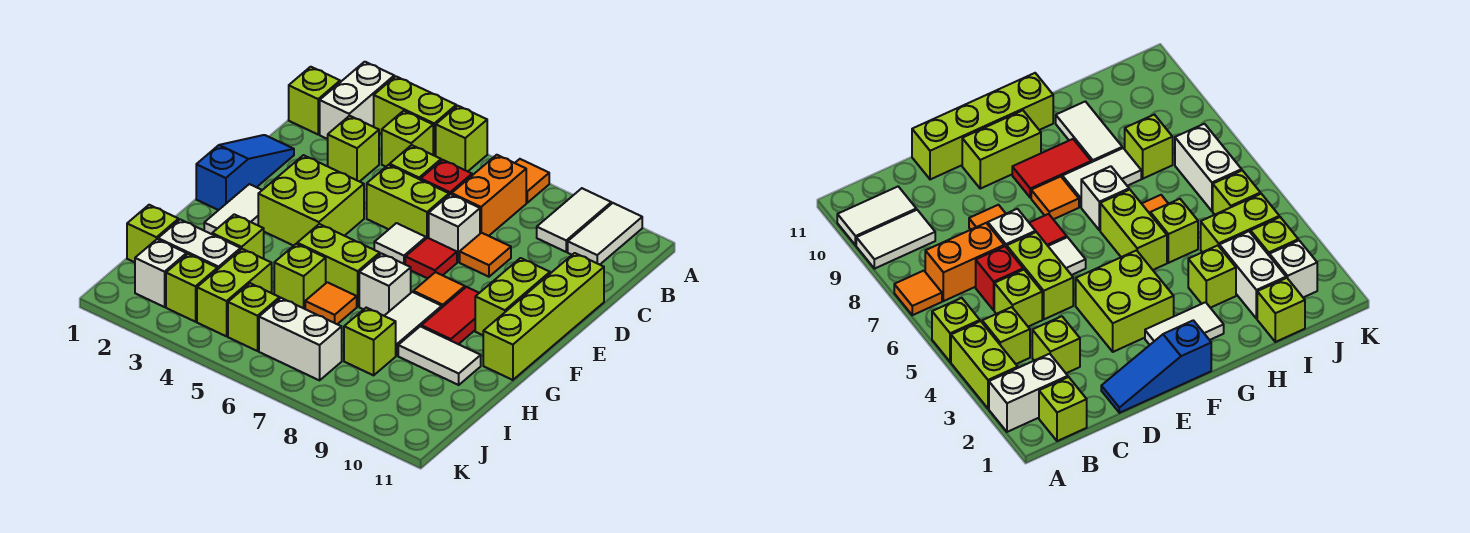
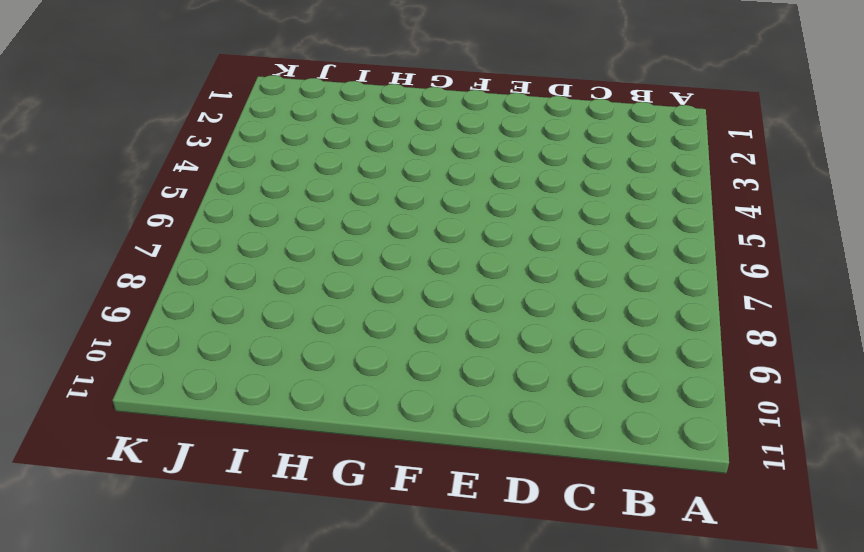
none -> white 1x2 brick [320,62,394,139]
none -> lime 1x2 brick [374,76,456,156]
none -> lime 1x1 brick [436,106,487,171]
none -> orange 1x1 tile [515,159,549,203]

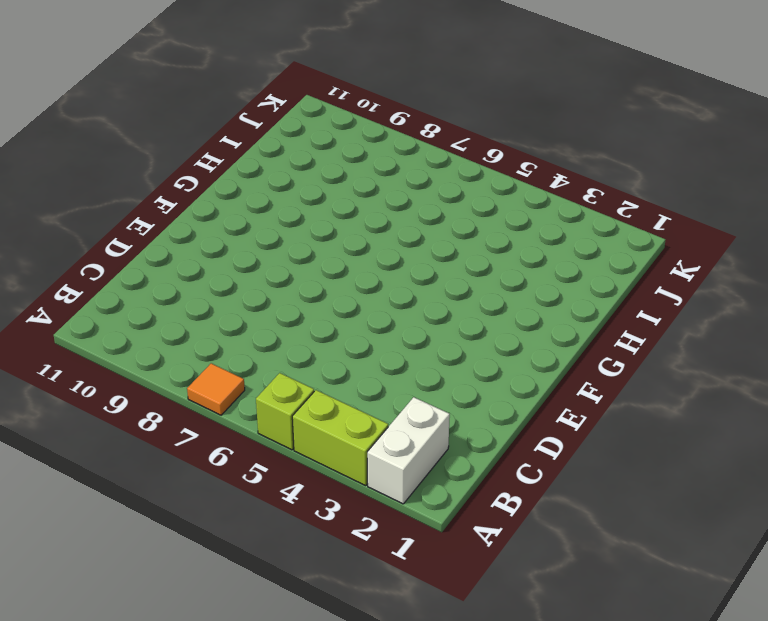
none -> white 1x2 tile [537,188,611,252]
none -> white 1x2 tile [568,203,642,265]
none -> lime 1x1 brick [289,67,340,134]
none -> lime 1x1 brick [382,111,433,167]

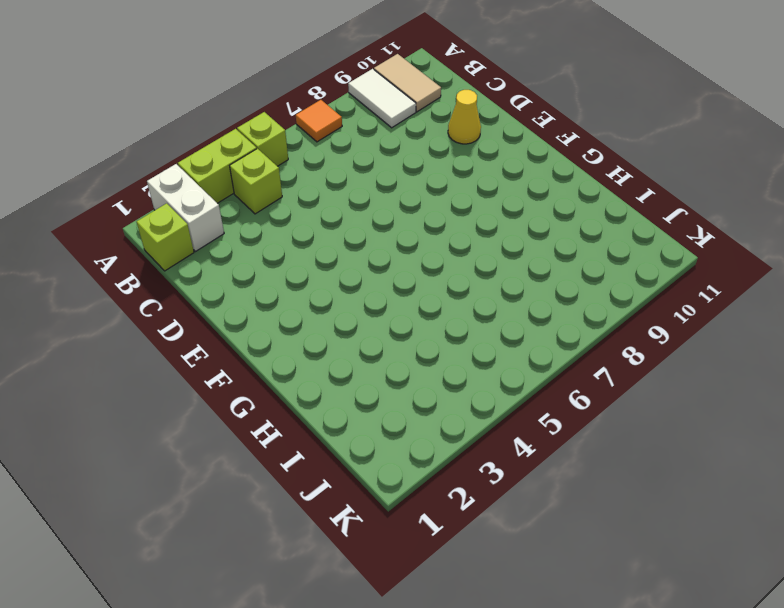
tan 1x2 tile [374,54,441,112] -> white 1x2 tile [568,203,642,265]
yellow 1x1 cone [448,90,481,144] -> none
none -> orange 1x2 brick [452,155,526,236]
none -> lime 1x1 brick [328,116,379,182]
none -> lime 1x1 brick [390,145,441,180]
none -> red 1x1 brick [421,160,472,195]

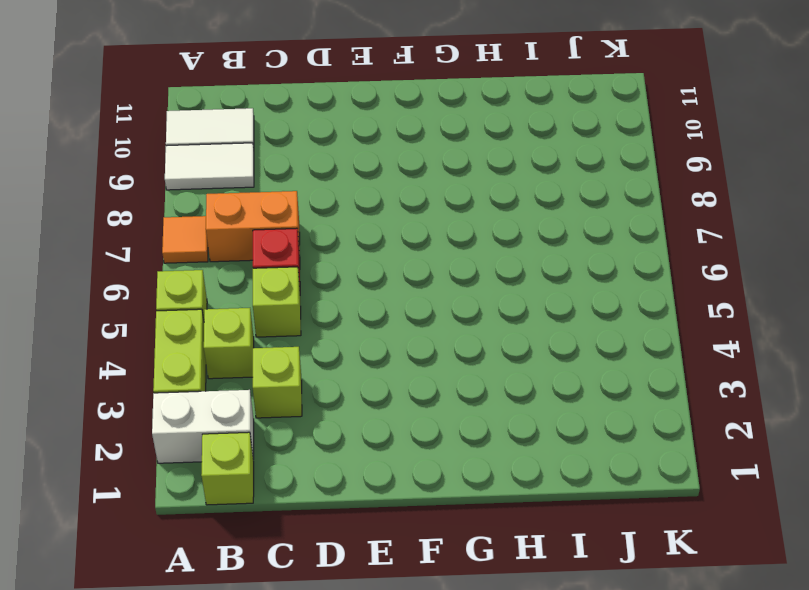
none -> blue 1x3 slope [196,135,294,210]
none -> lime 1x2 brick [367,165,449,238]
none -> white 1x1 brick [429,194,480,262]
none -> orange 1x1 tile [460,233,511,277]

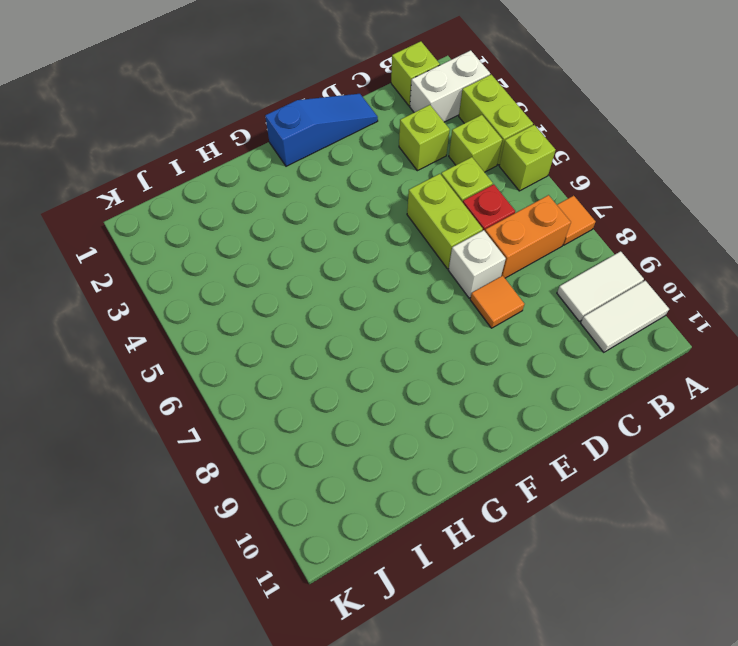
none -> lime 1x4 brick [483,253,604,380]
none -> lime 2x2 brick [258,155,364,246]
none -> white 1x1 tile [374,223,426,264]
none -> red 1x1 tile [405,238,457,279]

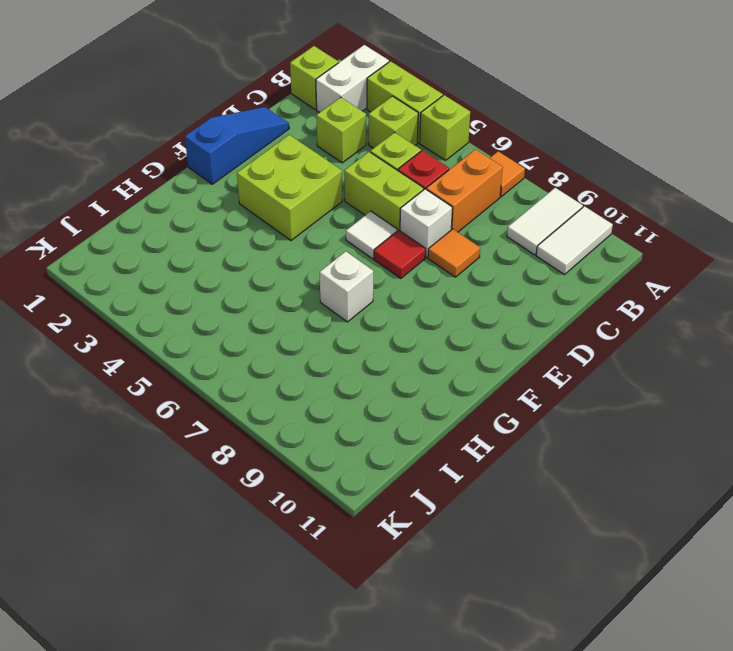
none -> lime 1x4 brick [483,253,604,380]
none -> lime 1x2 brick [475,258,550,335]
none -> white 1x2 tile [204,184,262,234]
none -> orange 1x1 tile [413,272,465,307]

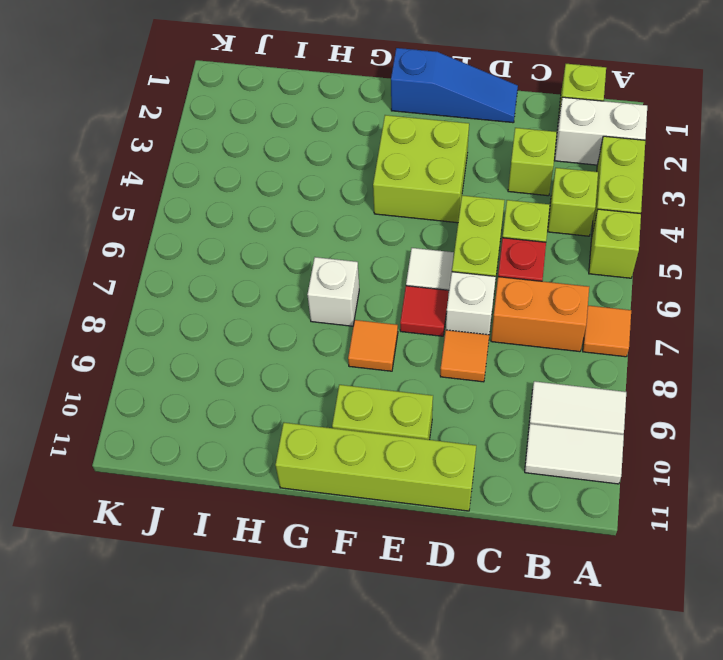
none -> white 1x2 tile [204,184,262,234]
none -> red 1x2 tile [421,287,479,344]
none -> lime 1x2 brick [297,224,380,306]
none -> white 1x2 tile [385,292,442,356]

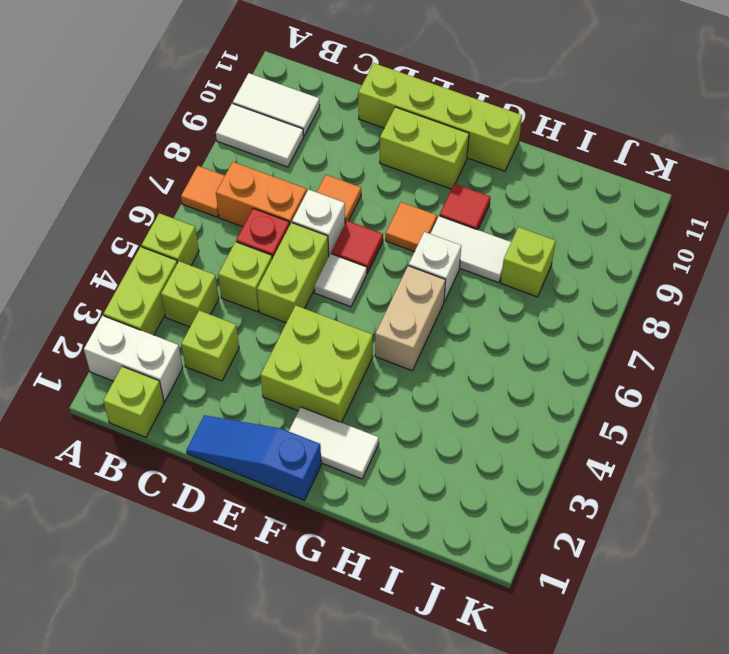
tan 1x2 brick [375,266,446,371] -> lime 1x2 brick [297,224,380,306]
red 1x1 tile [440,184,490,230] -> red 1x2 tile [421,287,479,344]
none -> lime 1x1 brick [212,214,264,259]
none -> lime 1x1 brick [274,244,326,309]
none -> orange 1x1 tile [305,282,357,324]
none -> white 1x2 tile [398,326,481,385]

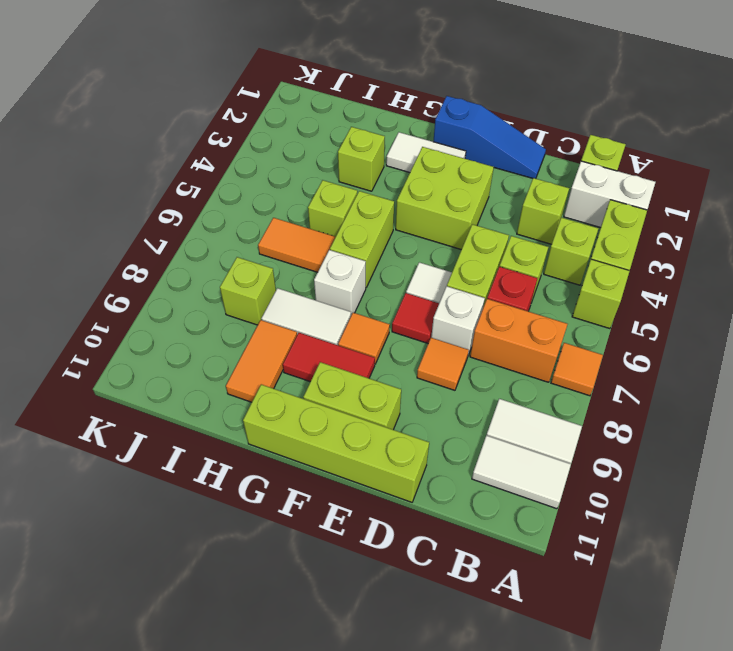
orange 1x2 tile [258,218,335,272] -> orange 1x1 tile [305,282,357,324]
orange 1x2 tile [226,320,297,402] -> white 1x2 tile [398,326,481,385]
none -> lime 1x1 brick [127,205,179,262]
none -> white 1x2 brick [158,220,241,269]
none -> lime 1x2 brick [197,249,272,336]
none -> white 1x1 brick [135,239,187,307]

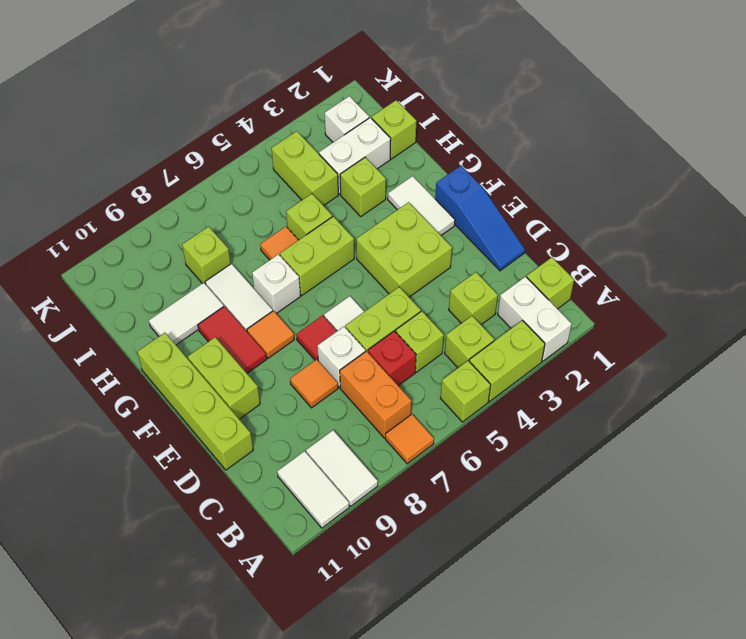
none -> lime 1x1 brick [166,254,218,322]
none -> lime 1x1 brick [228,283,280,351]
none -> white 1x2 brick [259,298,342,380]

